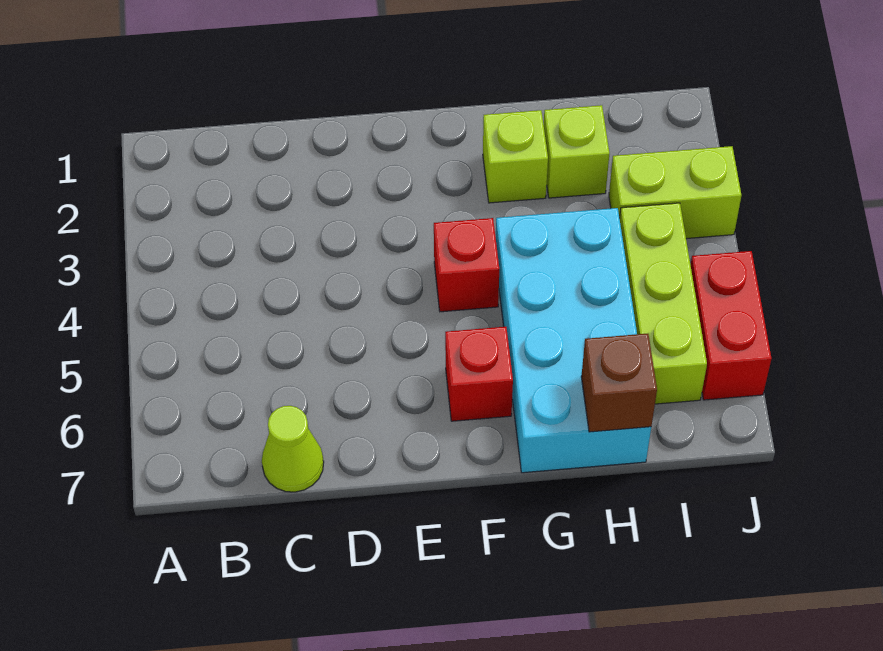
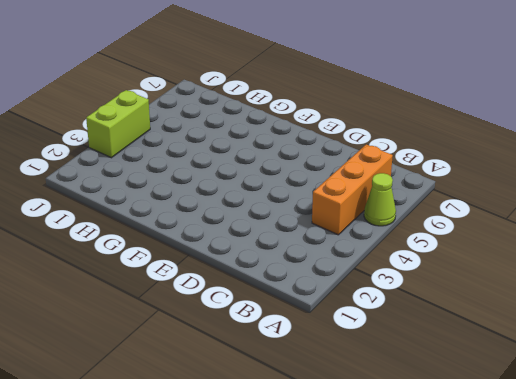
lime 1x1 cone [364,173,396,226] -> lime 1x1 cone moved to [262,406,324,492]
orange 1x3 brick [312,144,393,235] -> none
lime 1x2 brick [86,90,150,158] -> lime 1x2 brick turned to [609,146,741,239]
none -> red 1x1 brick [434,218,499,312]
none -> red 1x1 brick [445,327,513,421]

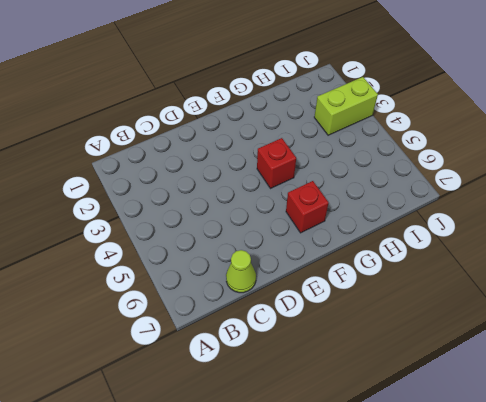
none -> lime 1x1 brick [483,110,548,203]
none -> cyan 2x4 brick [496,208,651,473]

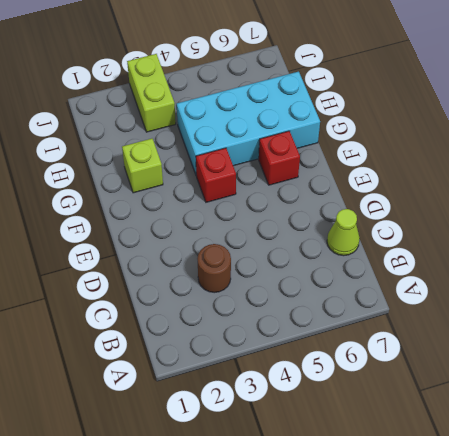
brown 1x1 round brick [197,244,231,293] -> none
none -> lime 1x1 brick [544,105,610,198]
none -> lime 1x3 brick [620,203,707,404]

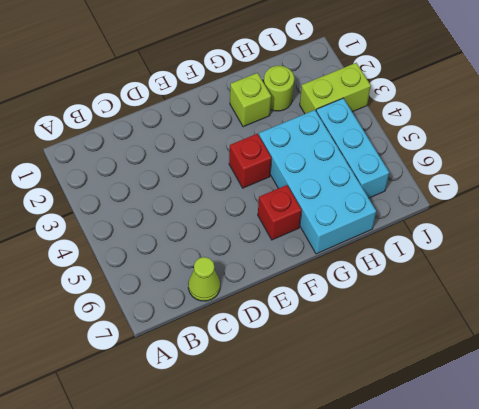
lime 1x1 round brick [264,66,294,111] -> lime 1x1 brick [544,105,610,198]
cyan 1x3 brick [316,98,389,198] -> lime 1x3 brick [620,203,707,404]
none -> red 1x2 brick [691,251,772,400]
none -> brown 1x1 brick [581,334,657,432]

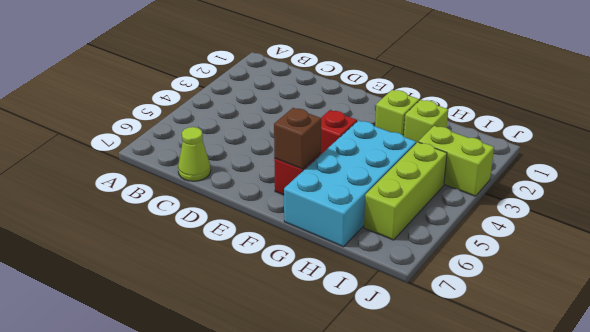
brown 1x1 brick [274,108,321,169] -> brown 1x1 brick moved to [581,334,657,432]
none -> red 1x2 brick [691,251,772,400]

